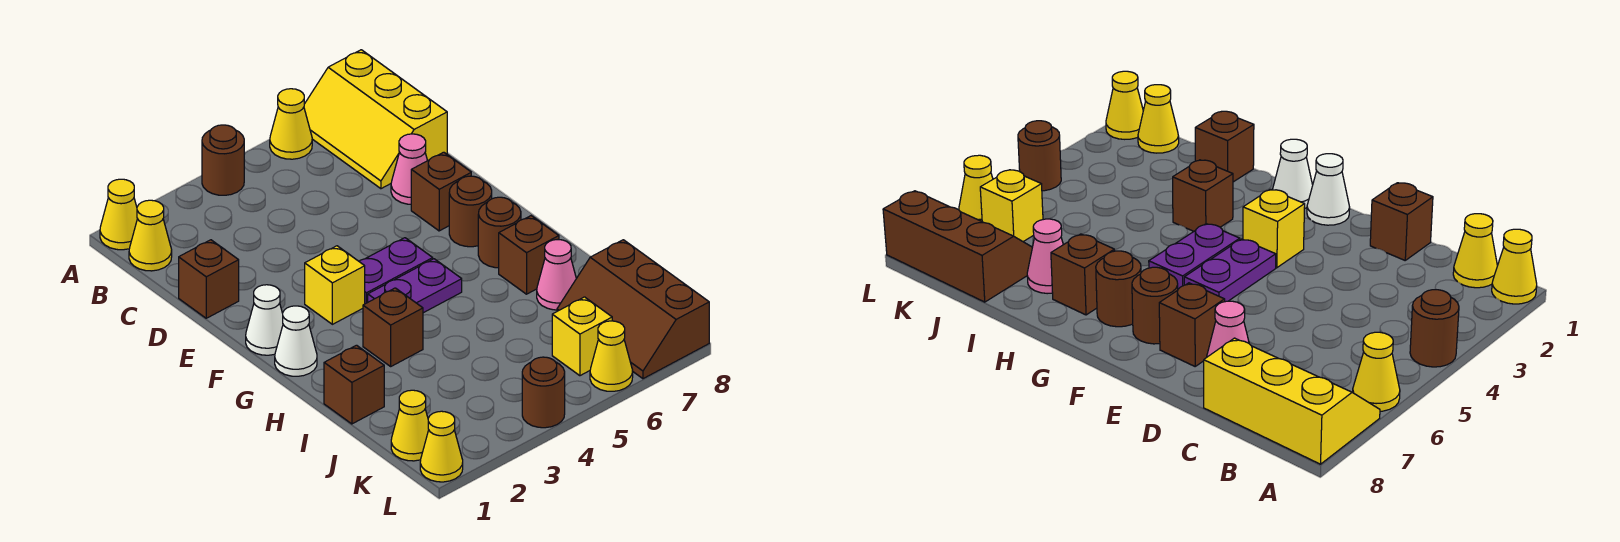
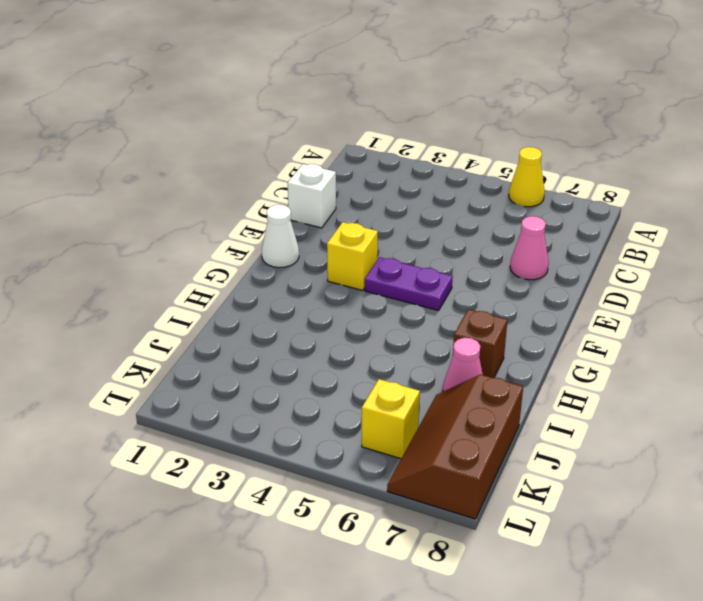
white 1x1 brick [288,164,336,228] -> brown 1x1 brick [179,240,239,318]
none -> yellow 1x1 cone [100,179,137,250]
none -> brown 1x1 round brick [202,125,244,195]
none -> yellow 2x3 slope [304,50,447,189]

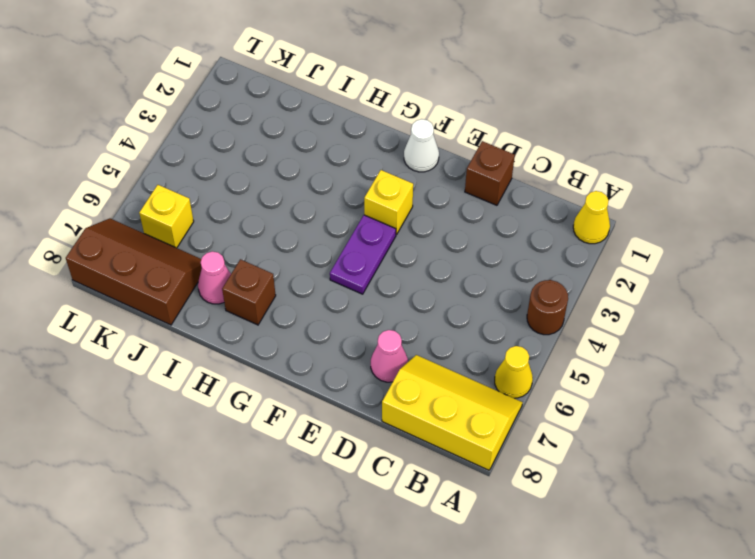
none -> yellow 1x1 cone [129,200,172,271]
none -> brown 1x1 brick [411,152,471,231]
none -> brown 1x1 round brick [449,176,492,247]

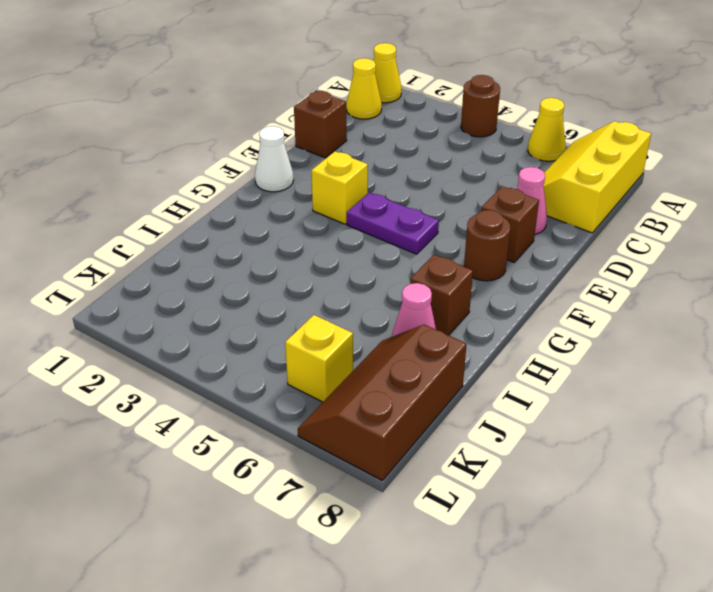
none -> white 1x1 cone [275,306,317,376]
none -> purple 1x2 plate [368,259,462,313]
none -> brown 1x1 round brick [478,197,521,268]

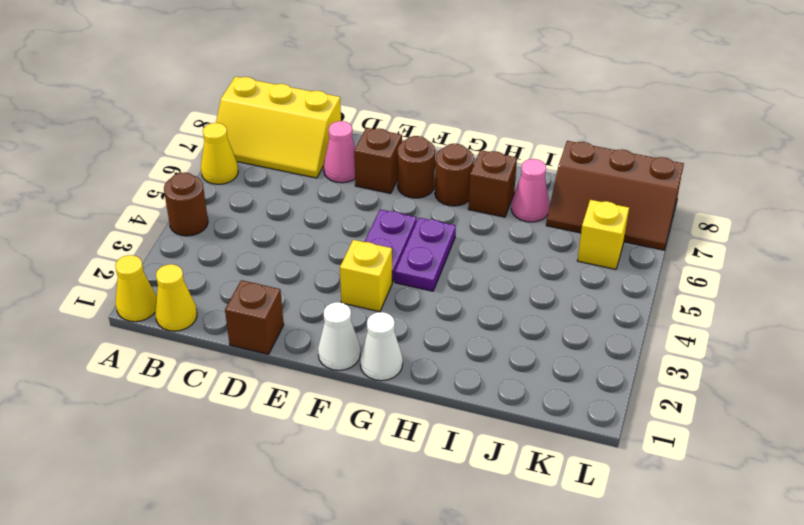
none -> brown 1x1 brick [363,288,423,366]
none -> brown 1x1 brick [324,345,384,424]
none -> yellow 1x1 cone [391,390,429,461]

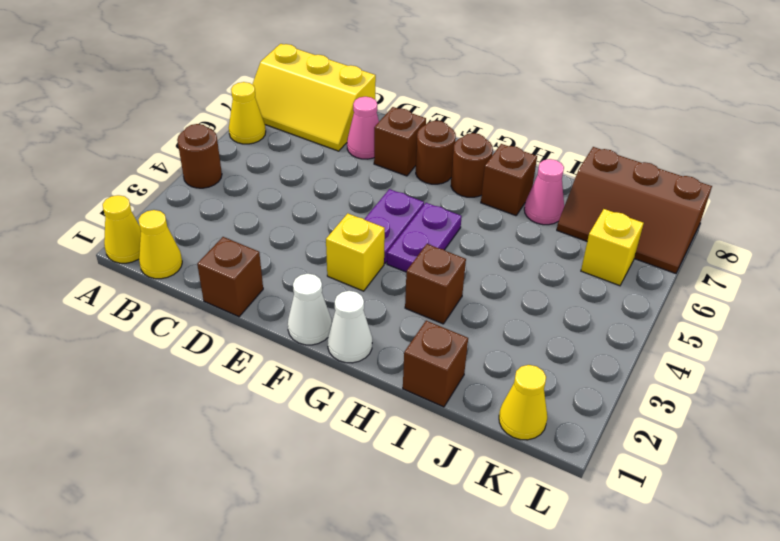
none -> yellow 1x1 cone [420,411,463,482]
none -> brown 1x1 round brick [522,357,565,428]
none -> yellow 1x1 cone [590,321,633,391]

